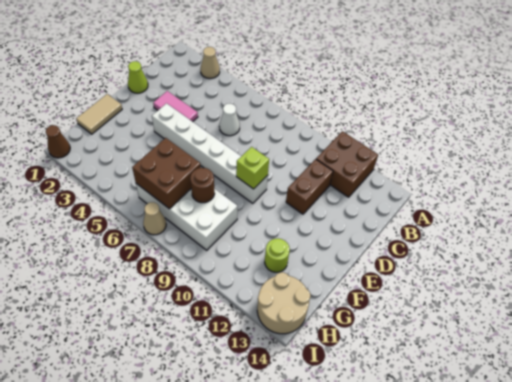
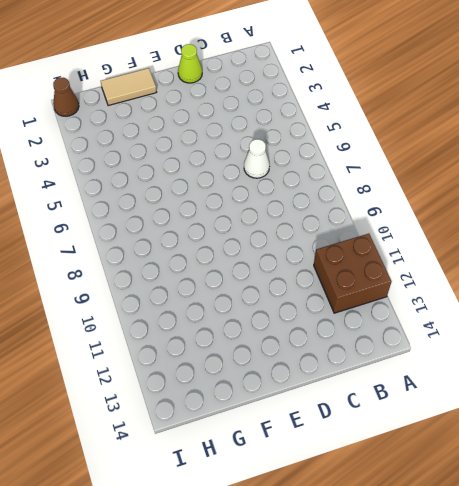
none -> tan 1x1 cone [201,47,220,79]
none -> brown 1x2 brick [286,159,333,214]
none -> pink 1x2 tile [153,91,198,122]

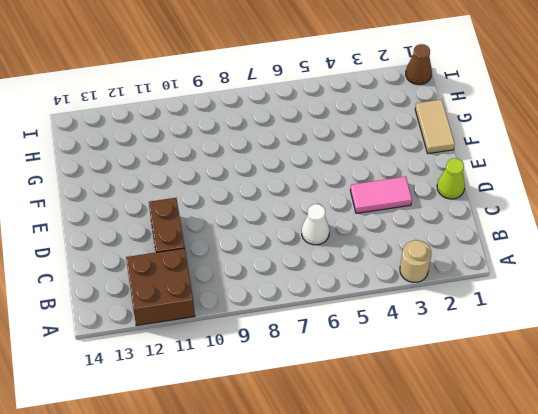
tan 1x1 round brick [400,240,431,282] -> tan 1x1 cone [201,47,220,79]
none -> white 1x6 brick [152,103,268,203]
none -> white 2x4 brick [136,184,237,250]
none -> lime 1x1 round brick [265,238,290,272]

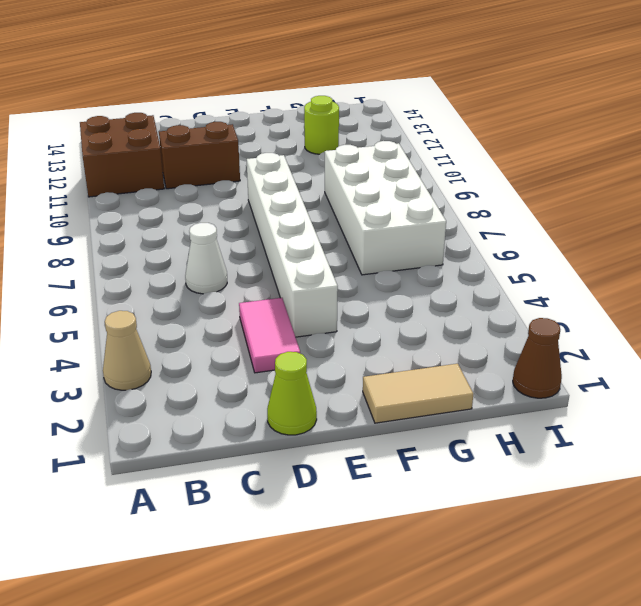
none -> tan 2x2 round brick [257,272,311,334]
none -> tan 1x1 cone [143,202,166,235]
none -> lime 1x1 brick [236,147,269,189]

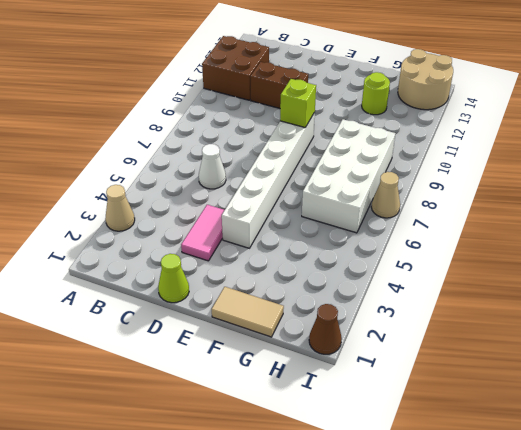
none -> brown 2x2 brick [132,138,201,209]
none -> brown 1x1 round brick [190,168,215,203]

